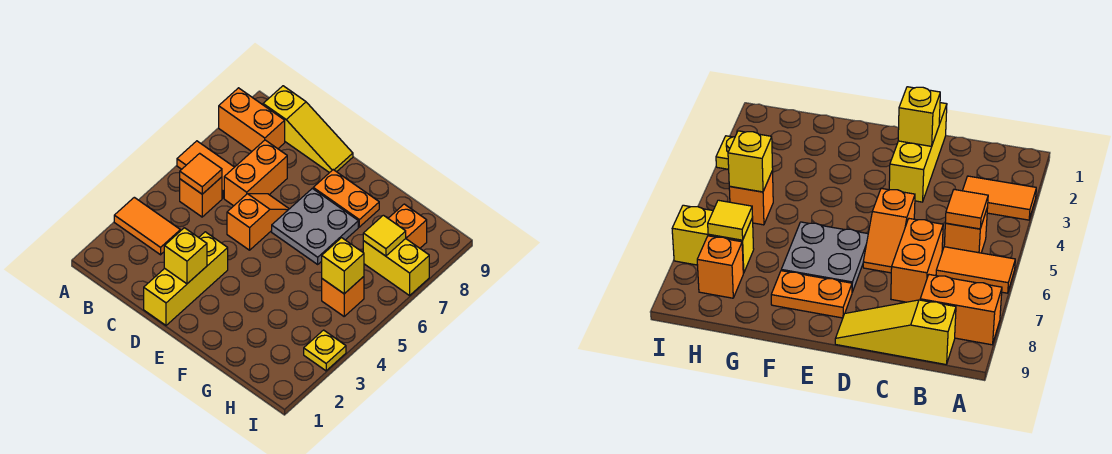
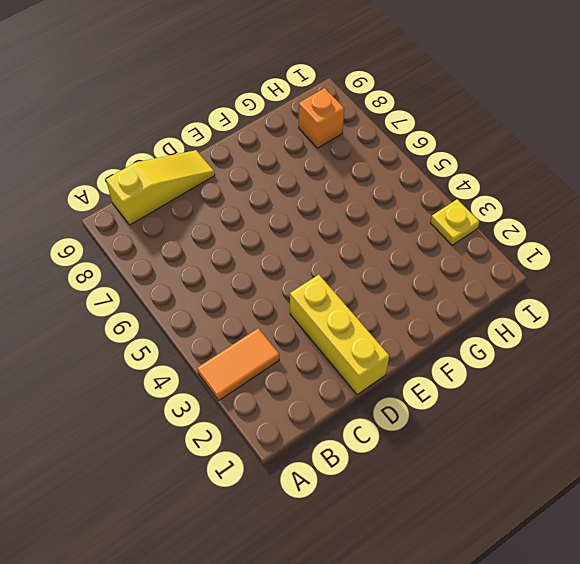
none -> orange 1x2 tile [177,141,234,198]
none -> orange 1x2 brick [219,88,285,151]
none -> orange 1x1 brick [180,177,222,217]

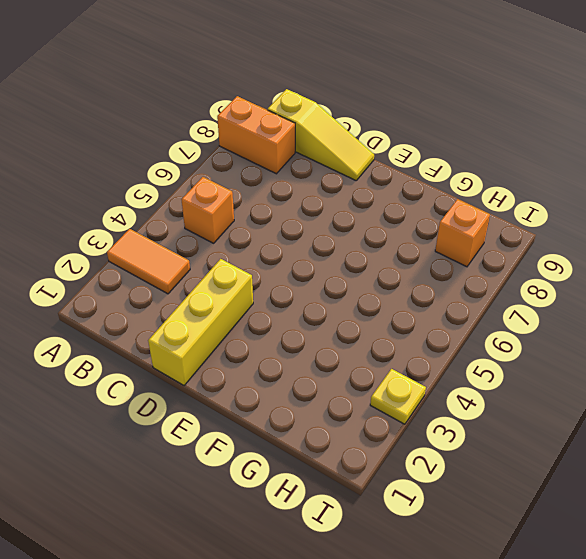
none -> orange 1x2 tile [177,141,234,198]
none -> orange 1x2 brick [224,140,287,206]
none -> orange 1x2 slope [227,194,289,250]

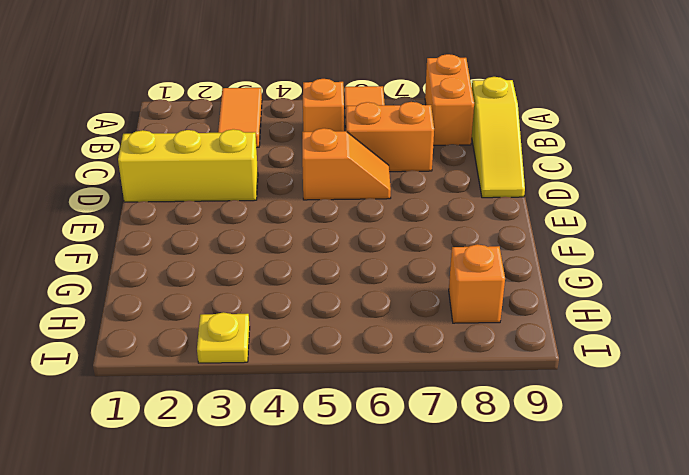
none -> grey 2x2 plate [272,188,358,264]
none -> orange 1x2 plate [313,170,379,227]
none -> orange 1x1 brick [322,277,364,316]

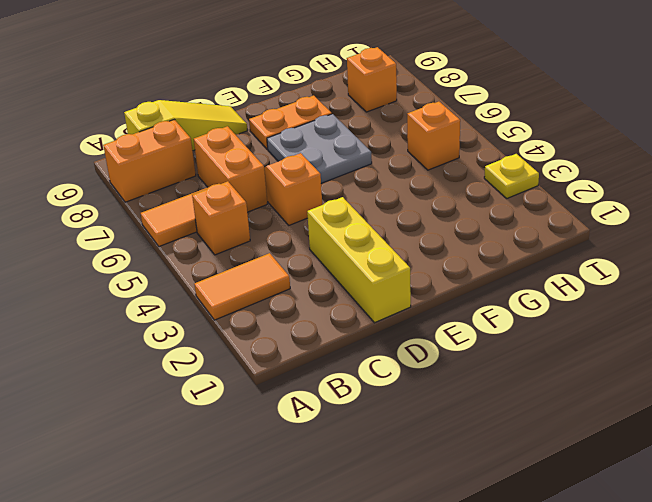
none -> yellow 1x2 brick [363,239,429,295]
none -> orange 1x1 tile [180,153,222,194]
none -> yellow 1x1 brick [164,228,207,284]

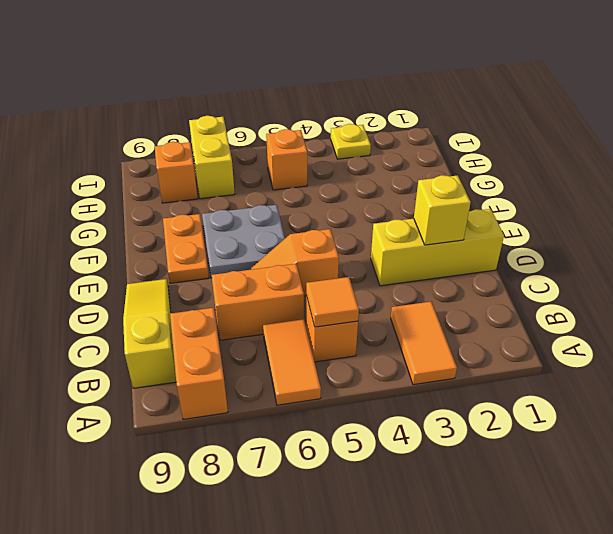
none -> yellow 1x1 brick [322,238,364,294]
none -> yellow 1x1 tile [363,215,406,256]

